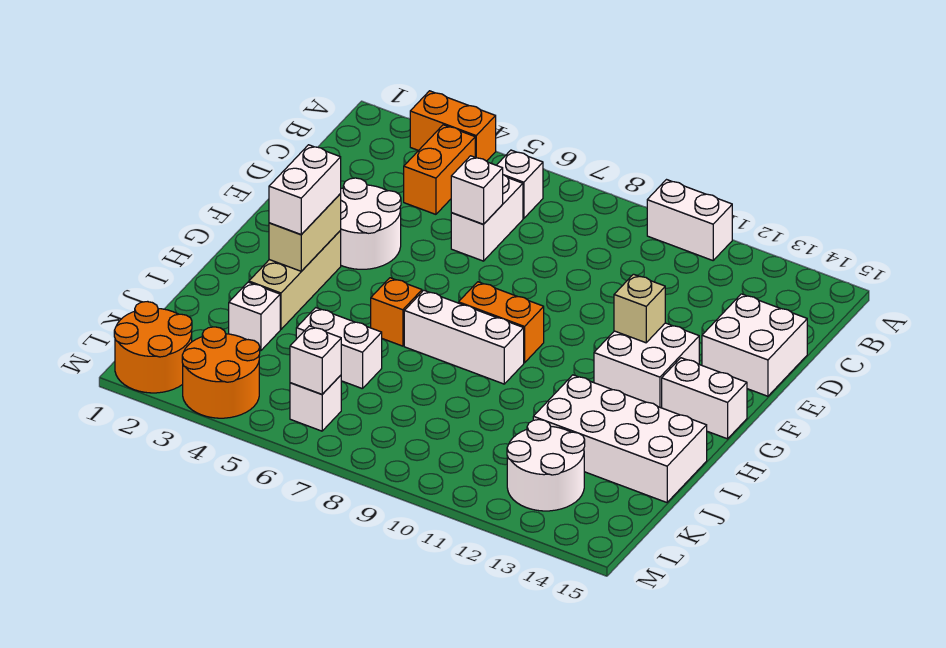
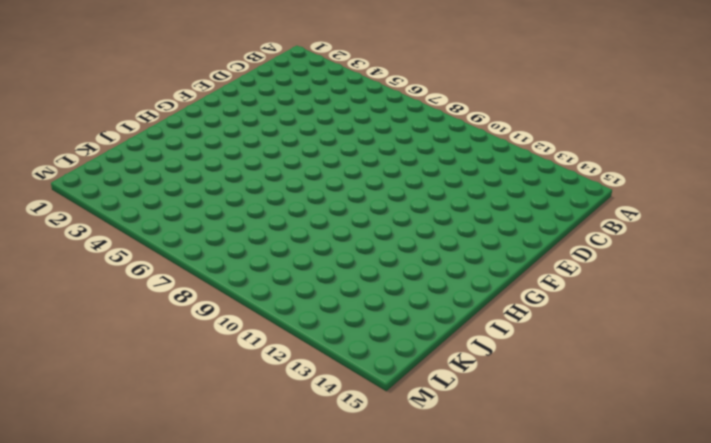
none -> orange 1x2 brick [410,91,496,161]
none -> white 1x2 brick [647,180,732,260]
none -> orange 1x2 brick [404,125,475,214]

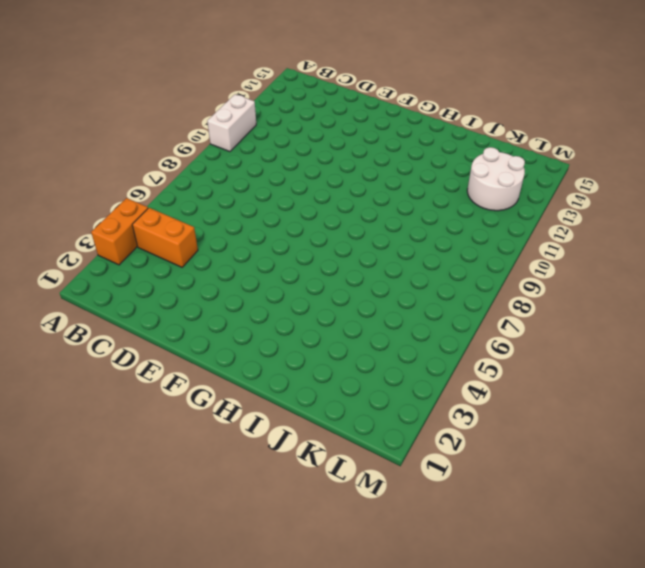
none -> white 1x1 brick [497,150,543,219]
none -> white 1x2 brick [451,175,523,261]
none -> white 2x2 brick [702,294,807,396]

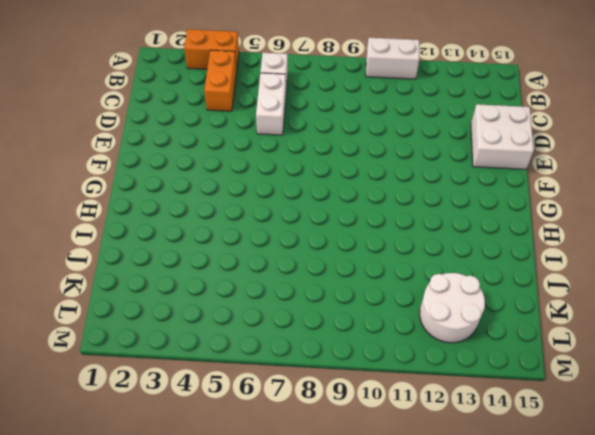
none -> white 2x2 round brick [340,178,401,269]
none -> white 2x2 brick [594,323,699,408]
none -> tan 1x3 brick [249,231,341,329]

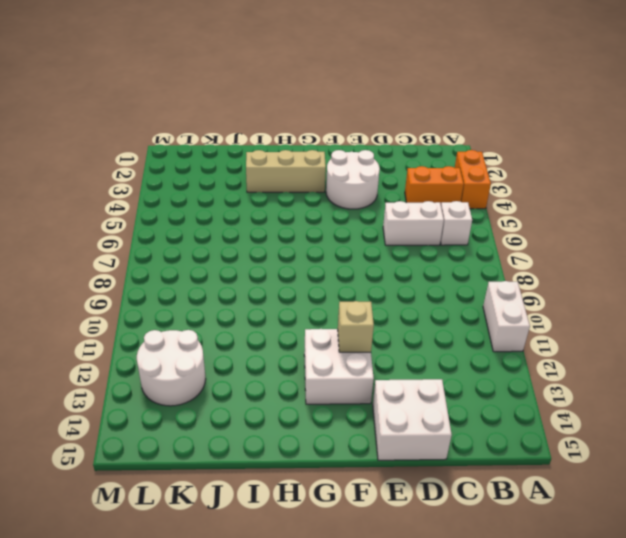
none -> orange 1x2 brick [459,282,544,363]
none -> white 1x2 brick [662,358,747,439]
none -> orange 1x1 brick [371,278,422,346]

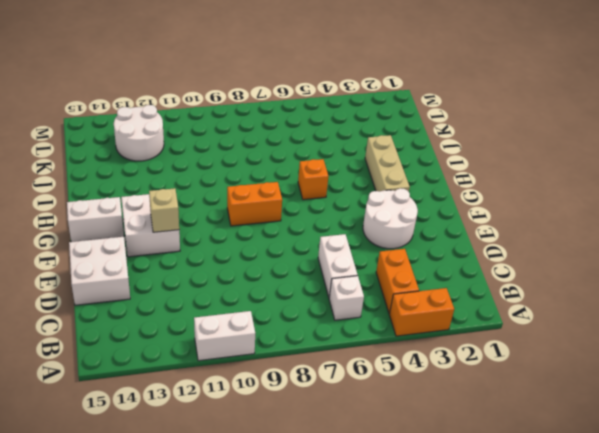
none -> white 1x3 brick [404,290,524,384]
none -> white 2x4 brick [533,375,707,502]
none -> white 1x1 brick [229,282,280,351]

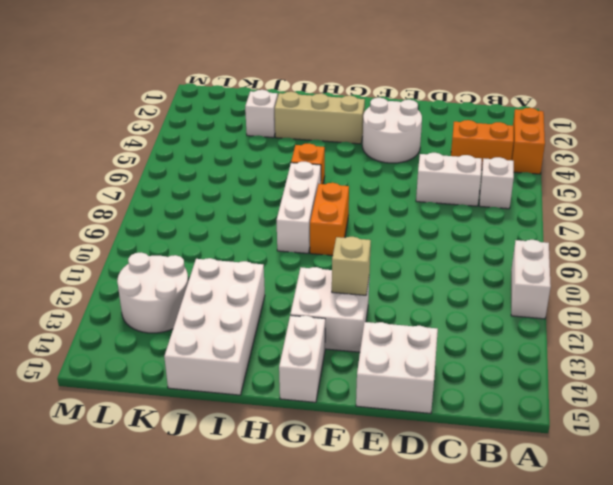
none -> white 1x2 brick [296,308,382,389]
none -> orange 2x2 round brick [114,302,192,393]
none -> orange 2x2 round brick [182,327,260,418]

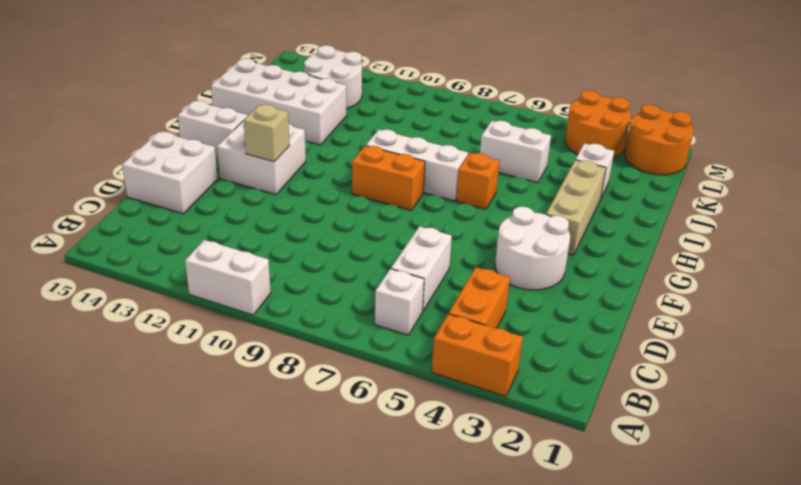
none -> white 1x1 brick [290,375,341,431]
none -> white 1x1 brick [451,156,503,224]
none -> tan 1x2 brick [269,194,341,271]

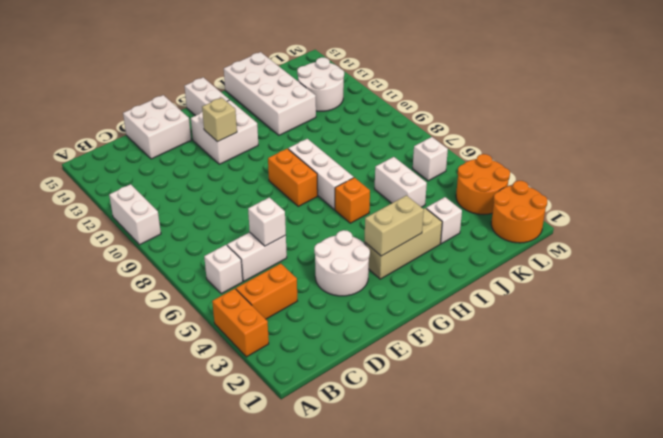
none -> white 1x1 brick [290,326,341,394]
none -> white 1x2 brick [269,145,341,235]

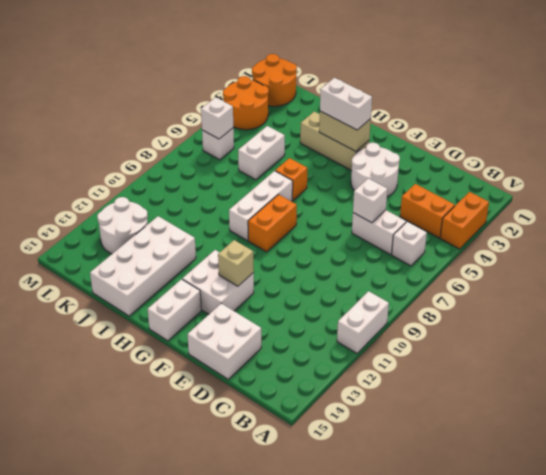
none -> white 1x1 brick [229,282,280,351]

